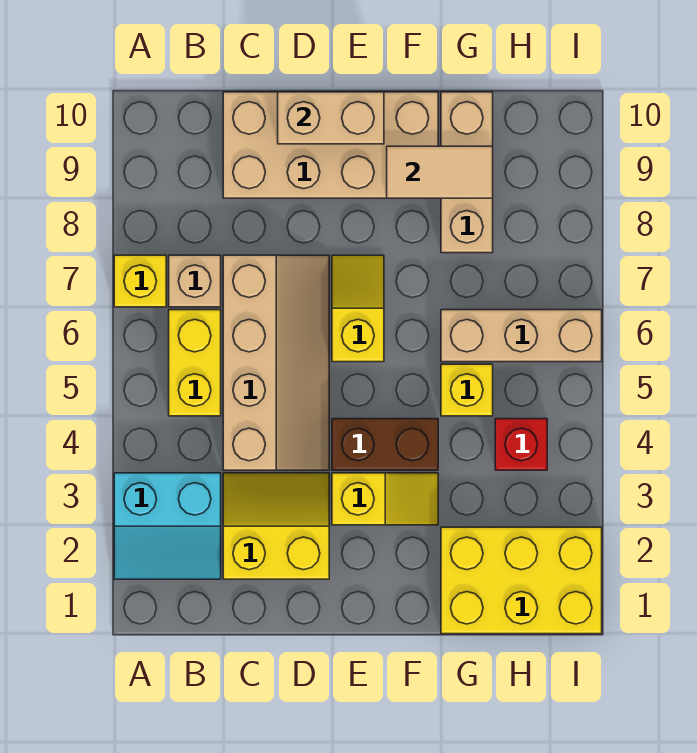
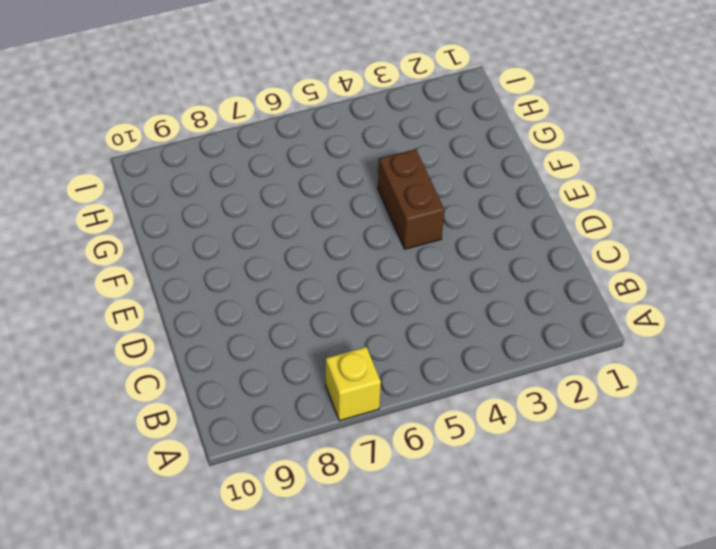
none -> cyan 2x2 slope [114,473,221,579]
none -> yellow 1x2 brick [169,310,221,416]
none -> tan 1x1 brick [169,255,221,307]

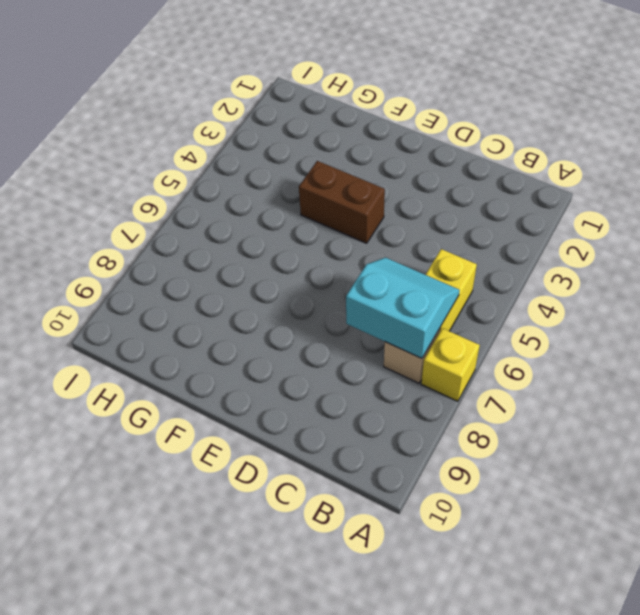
cyan 2x2 slope [346,257,460,358] -> cyan 2x2 slope moved to [114,473,221,579]
none -> yellow 2x2 slope [223,473,329,579]
none -> tan 2x4 slope [223,255,329,470]
none -> tan 2x4 brick [223,92,438,198]

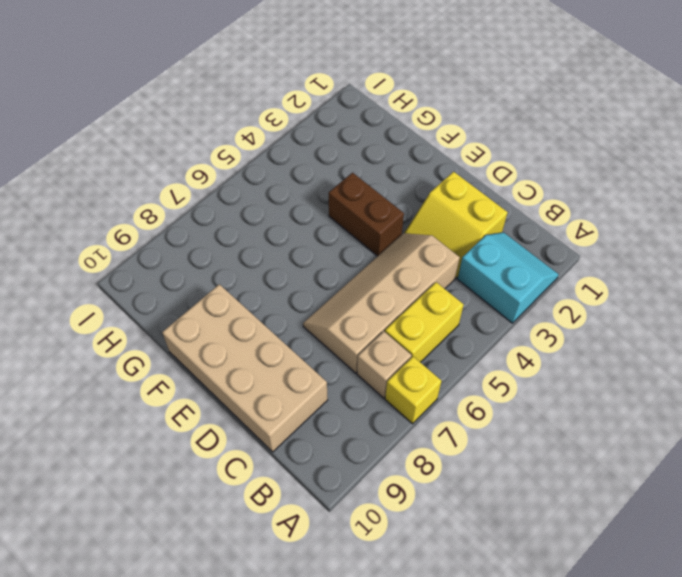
none -> yellow 1x2 slope [332,473,438,525]
none -> yellow 1x2 slope [332,255,384,362]
none -> yellow 2x3 brick [441,527,602,634]

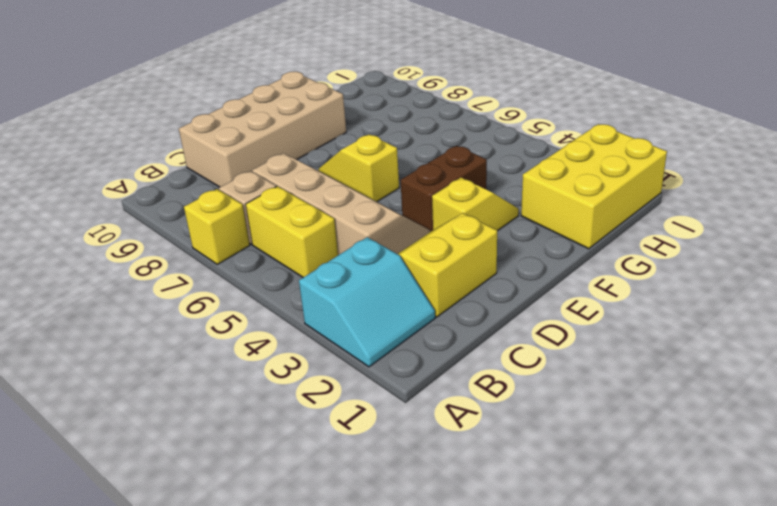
none -> yellow 1x1 brick [441,364,493,416]
none -> tan 1x3 brick [441,310,602,362]
none -> tan 1x3 brick [441,92,493,253]

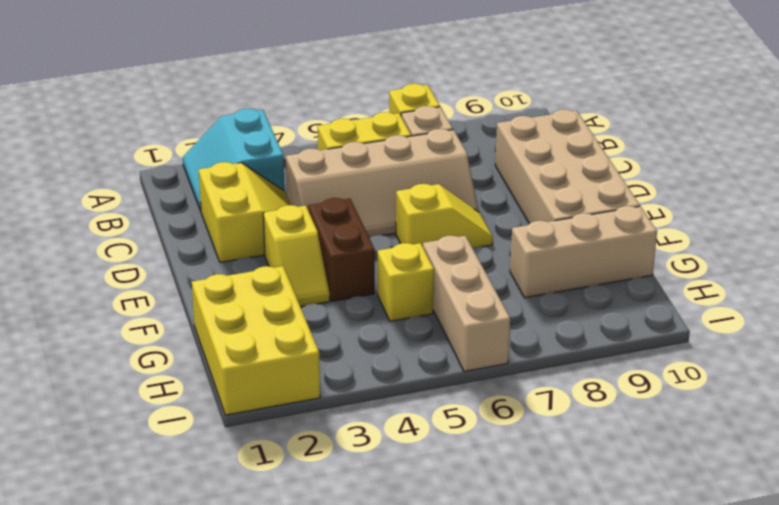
none -> red 1x1 brick [495,419,547,470]
none -> tan 1x2 brick [278,92,384,144]
none -> tan 1x2 tile [387,146,493,198]

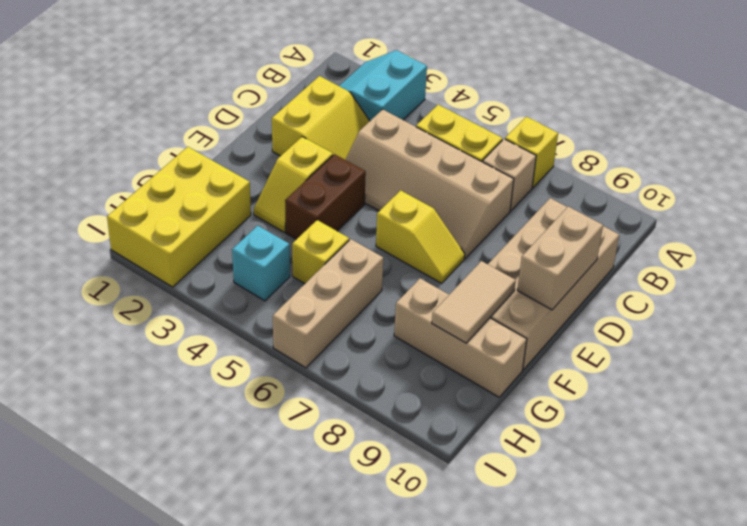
cyan 1x1 brick [232,226,290,301] -> red 1x1 brick [495,419,547,470]

